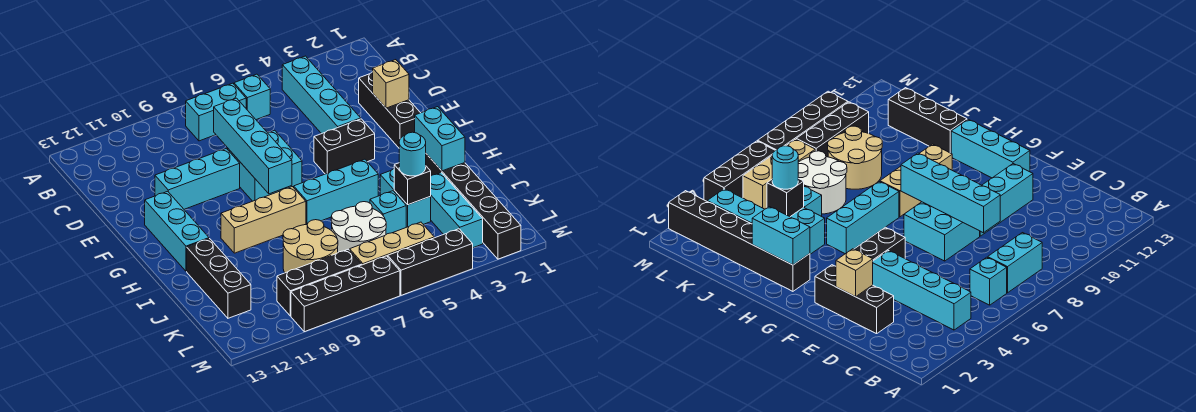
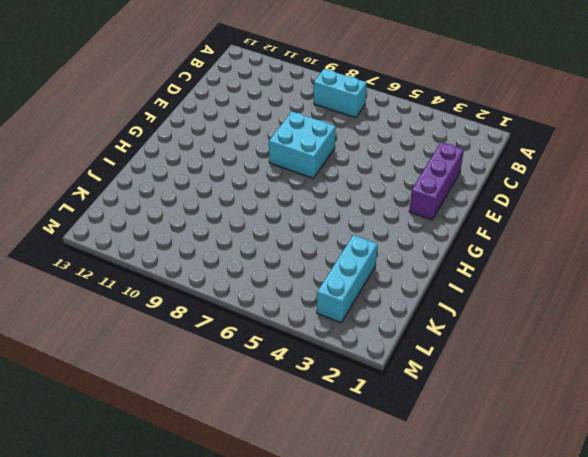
purple 1x3 brick [409,142,464,220] -> black 1x3 brick [359,72,420,148]
none -> cyan 1x4 brick [282,56,361,134]
none -> cyan 1x1 brick [234,74,270,120]
none -> cyan 1x3 brick [155,149,240,209]

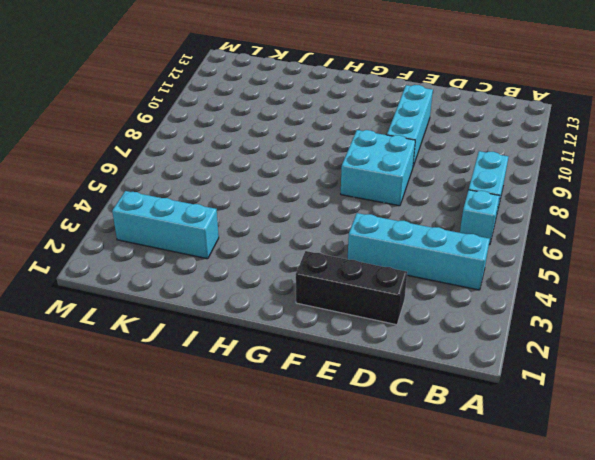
none -> black 1x2 brick [314,119,375,174]
none -> cyan 1x3 brick [145,191,209,271]
none -> black 1x6 brick [426,154,521,259]

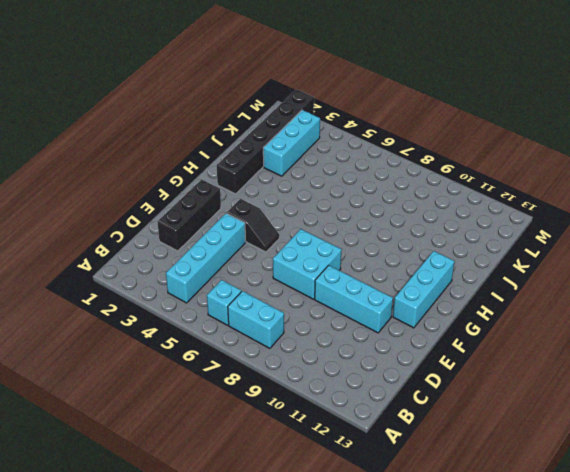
black 1x2 slope [227,199,279,252] -> black 1x2 brick [314,119,375,174]
none -> cyan 1x3 brick [294,159,378,225]
none -> tan 1x3 brick [221,187,306,253]
none -> cyan 1x2 brick [380,169,431,227]

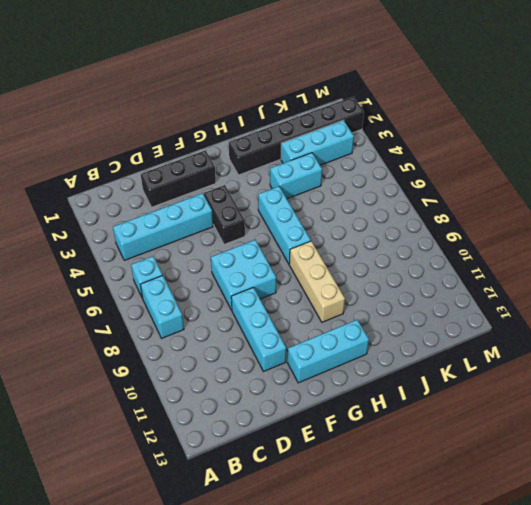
none -> black 1x3 brick [187,239,251,318]
none -> cyan 1x1 brick [370,191,406,234]
none -> white 2x2 round brick [331,202,386,252]

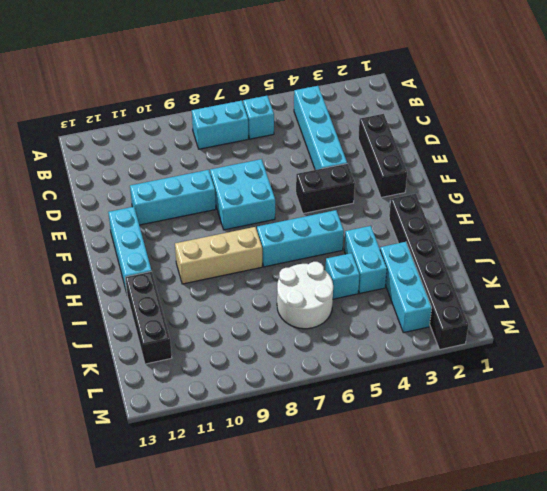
none -> tan 2x2 round brick [283,220,338,273]
none -> tan 1x3 brick [350,222,434,265]
none -> black 1x3 brick [277,249,362,316]

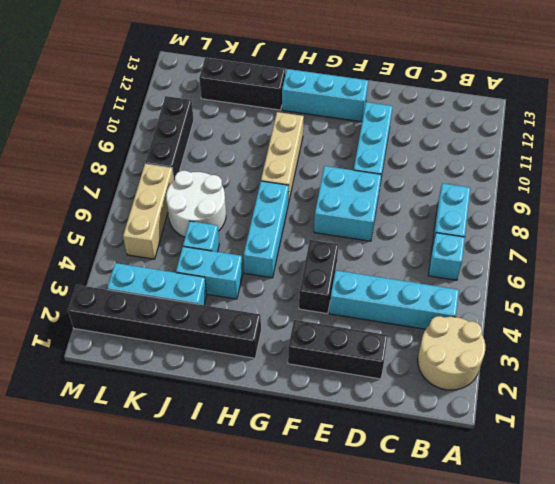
tan 2x2 round brick [418,316,485,390] -> tan 2x2 round brick moved to [283,220,338,273]
none -> black 1x3 brick [388,229,473,295]
none -> black 1x4 brick [291,256,400,332]
none -> cyan 1x4 brick [214,98,292,194]

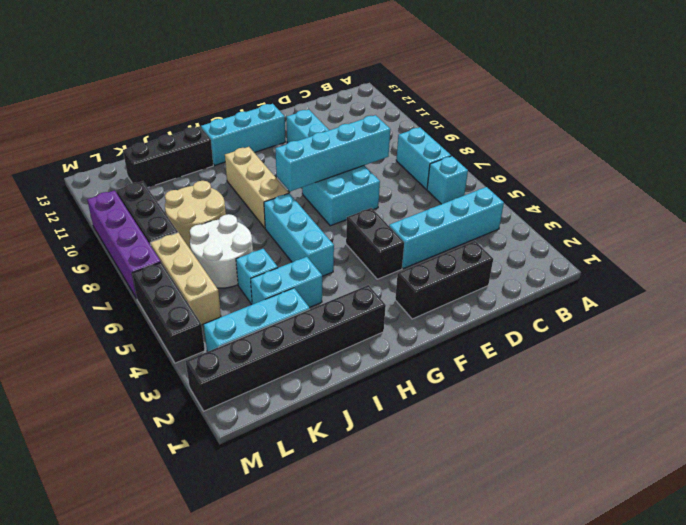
purple 1x4 brick [87,190,161,299] -> black 1x4 brick [291,256,400,332]
none -> tan 1x1 brick [373,60,409,108]
none -> cyan 1x2 brick [415,107,465,171]
none -> black 1x1 brick [394,163,431,205]

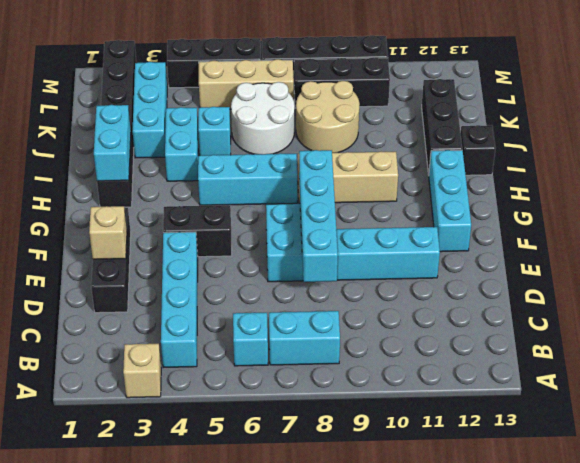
tan 1x1 brick [123,344,161,398] -> none
black 1x1 brick [461,125,496,175] -> black 1x1 brick moved to [394,163,431,205]
none -> cyan 1x1 round brick [399,132,426,176]

